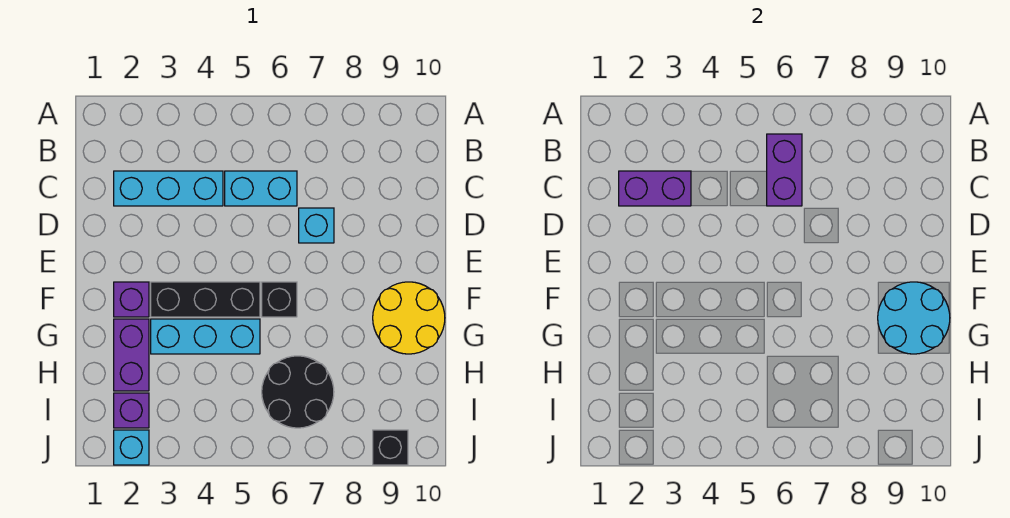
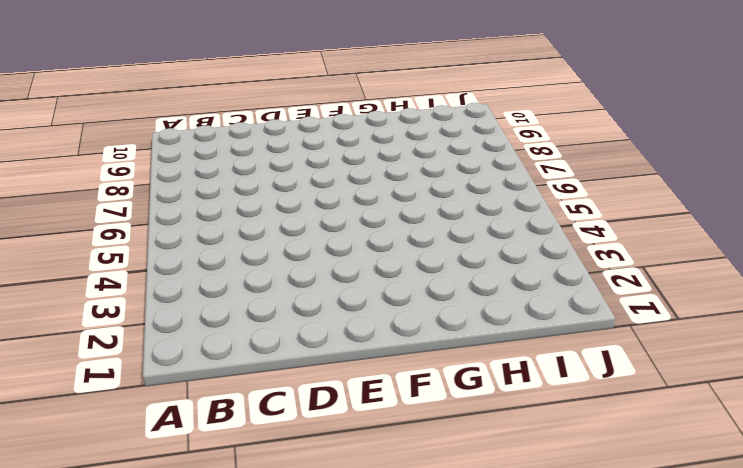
none -> cyan 1x3 brick [114,171,223,206]
none -> cyan 1x2 brick [225,171,297,206]
none -> cyan 1x1 brick [299,208,334,243]

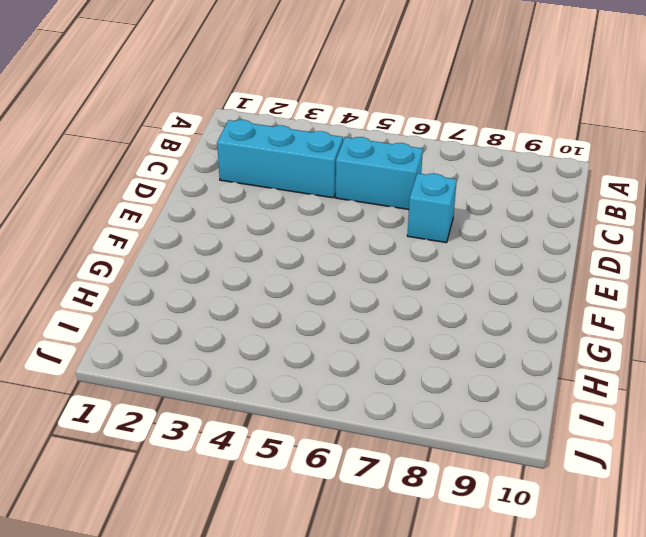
none -> purple 1x1 brick [114,282,149,317]
none -> black 1x3 brick [151,282,260,317]
none -> black 1x1 brick [262,282,297,317]

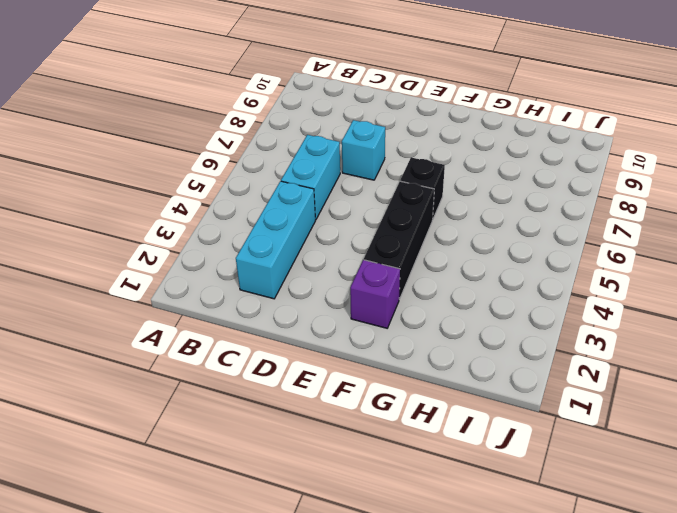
none -> yellow 2x2 round brick [373,282,445,354]
none -> purple 1x2 brick [114,319,149,391]
none -> cyan 1x3 brick [151,319,260,354]

